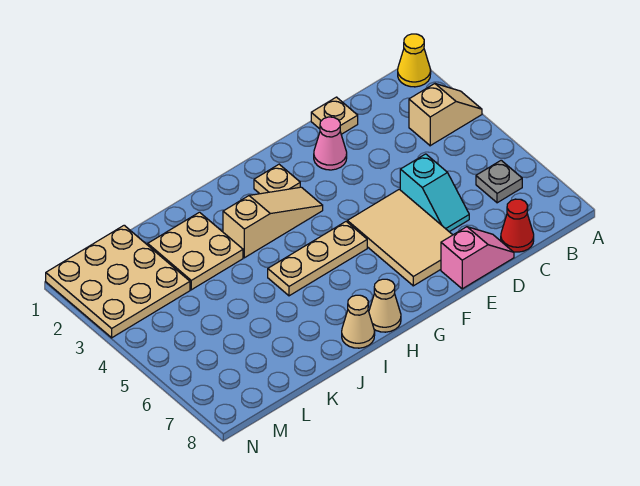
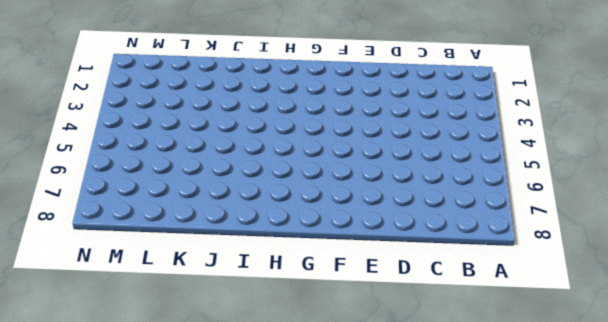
none -> yellow 1x1 cone [398,34,431,87]
none -> tan 1x2 slope [409,84,482,146]
none -> grey 1x1 plate [476,160,522,203]

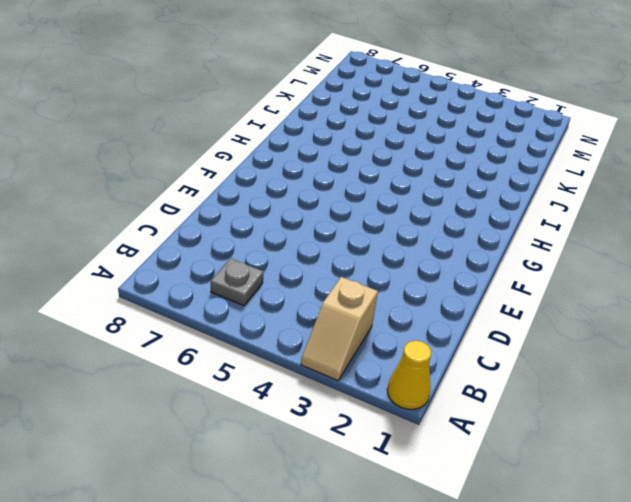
none -> red 1x1 cone [501,199,534,252]
none -> tan 1x1 plate [311,97,358,134]
none -> cyan 1x2 slope [400,154,469,232]

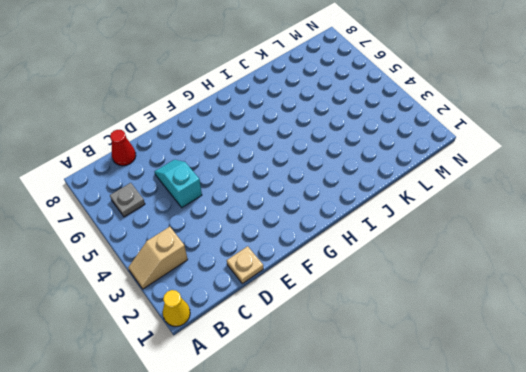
none -> pink 1x2 slope [441,227,514,289]
none -> pink 1x1 cone [314,117,347,170]
none -> tan 2x3 tile [347,189,452,286]

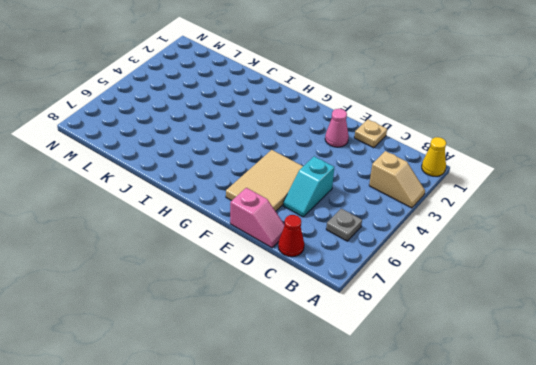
none -> tan 1x1 plate [254,164,300,194]
none -> tan 1x3 slope [223,187,323,258]
none -> tan 1x3 plate [268,222,367,296]

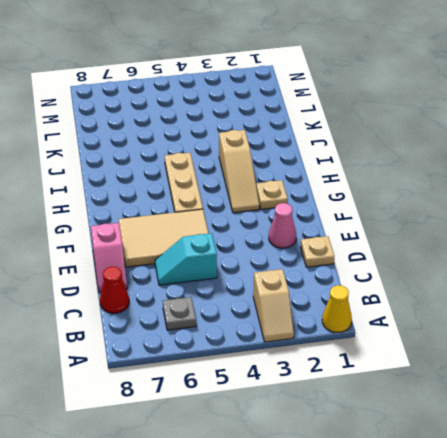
none -> tan 1x1 cone [369,279,401,332]
none -> tan 1x1 cone [342,295,375,348]
none -> tan 2x2 plate [148,212,243,290]

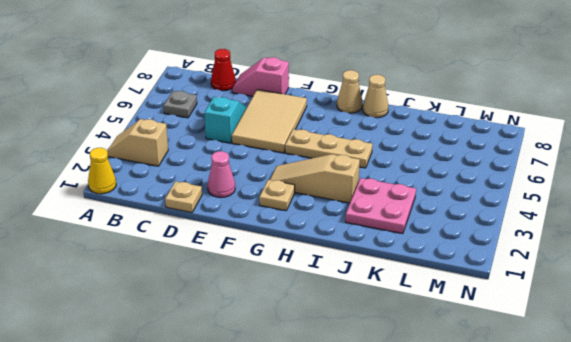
pink 2x2 plate [346,178,416,234] -> tan 2x2 plate [148,212,243,290]
none -> tan 3x3 plate [46,225,190,338]

